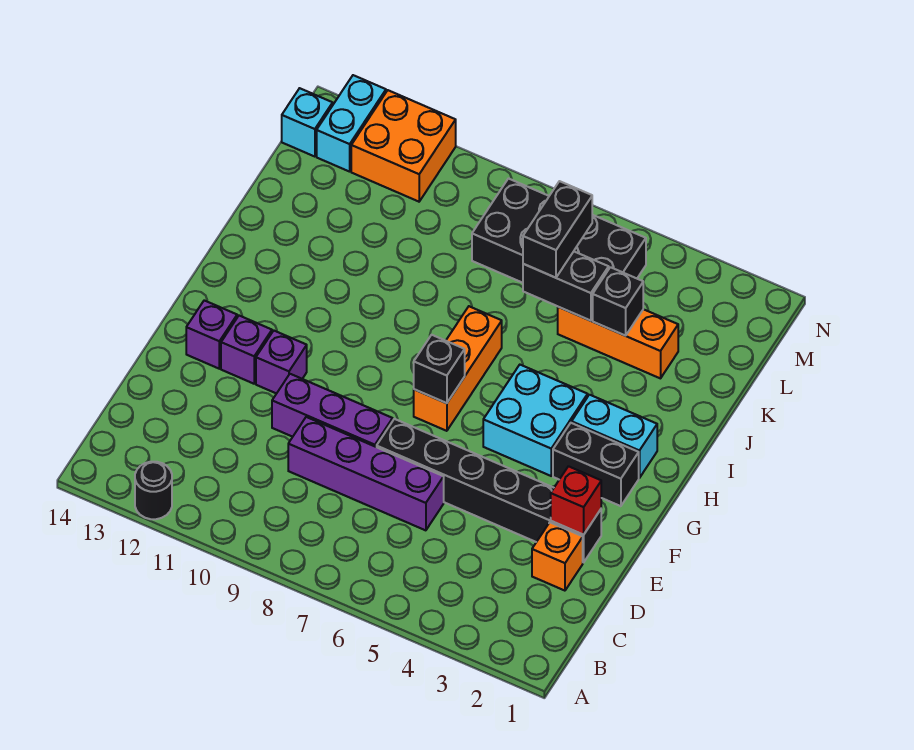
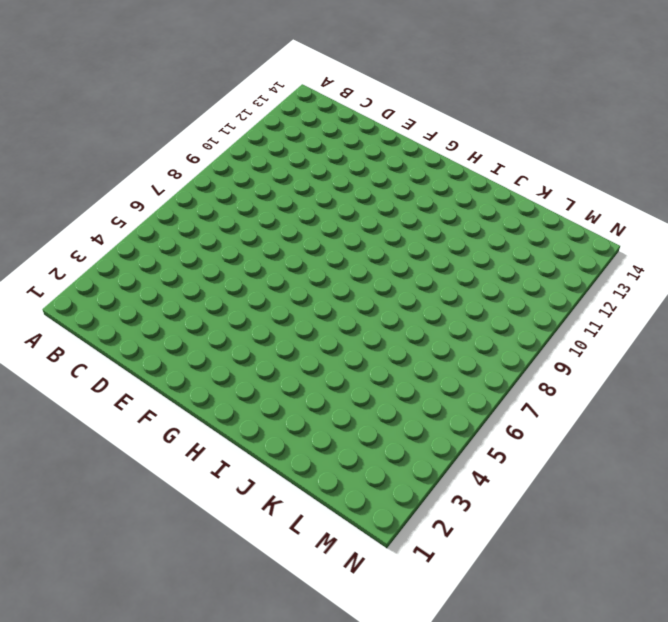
none -> black 1x1 round brick [135,462,172,519]
none -> orange 1x1 brick [532,523,583,591]
none -> purple 1x4 brick [288,417,444,530]

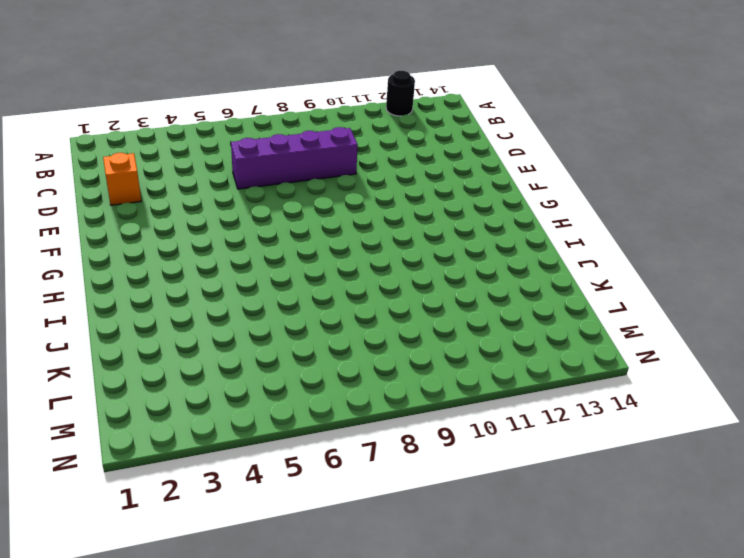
none -> black 1x6 brick [377,419,601,562]
none -> purple 1x3 brick [272,374,393,447]
none -> purple 1x1 brick [256,331,307,394]

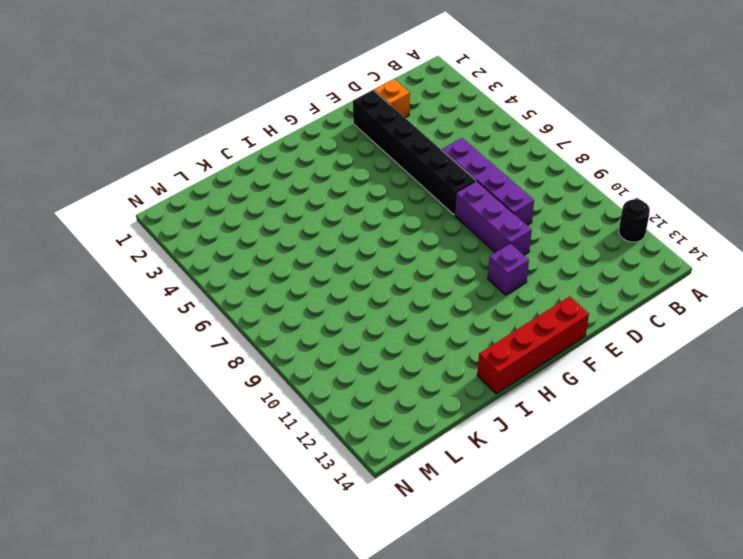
red 1x4 brick [477,296,589,394] -> none
none -> purple 1x1 brick [221,316,272,384]
none -> purple 1x1 brick [186,300,237,369]
none -> black 1x2 brick [553,423,639,506]

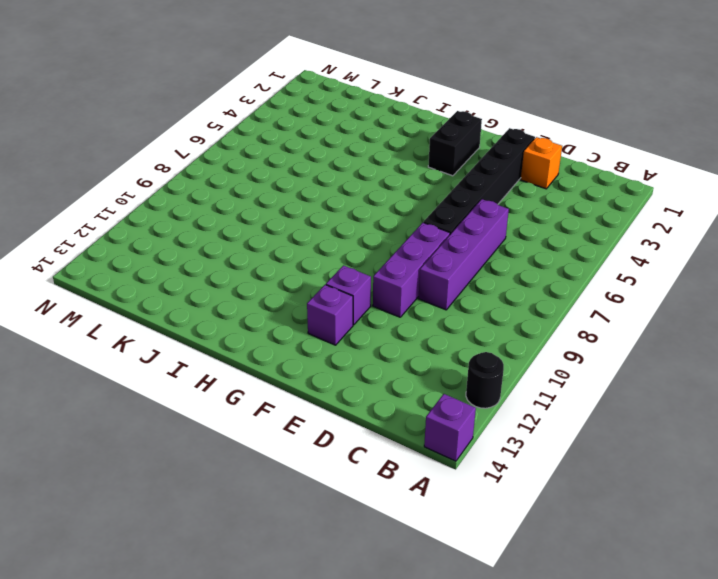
purple 1x1 brick [424,394,476,461] -> purple 1x1 brick moved to [186,300,237,369]
none -> cyan 2x2 brick [483,365,588,476]
none -> orange 1x3 brick [414,306,502,431]
none -> cyan 1x2 brick [572,395,657,478]

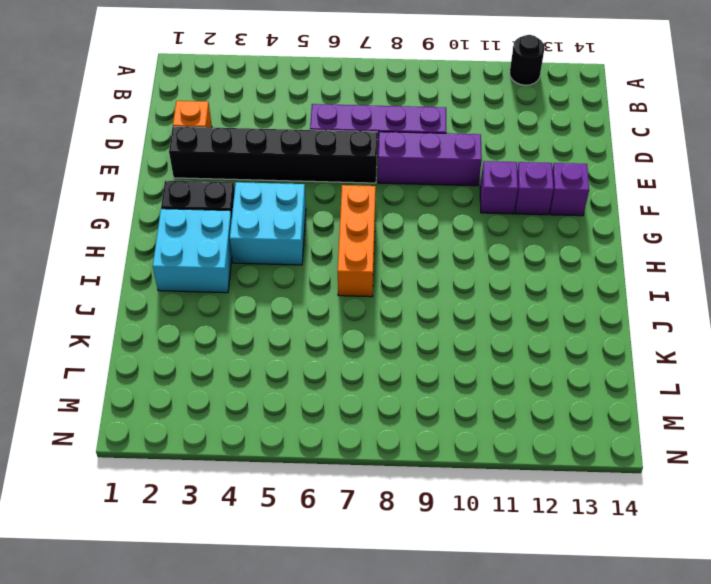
cyan 2x2 brick [153,209,232,293] -> cyan 1x2 brick [572,395,657,478]
none -> orange 1x3 brick [558,307,678,378]
none -> black 2x4 brick [472,179,646,283]
none -> orange 2x2 brick [351,90,456,202]

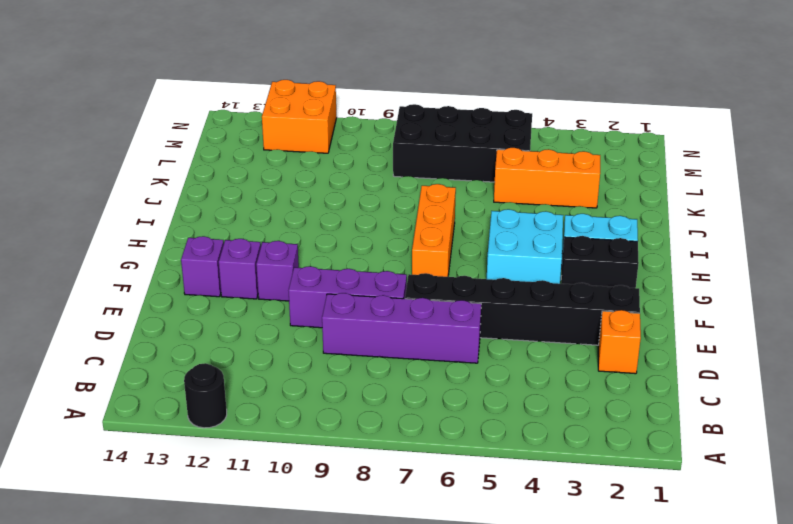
none -> cyan 1x2 brick [317,75,386,172]
none -> cyan 1x1 brick [282,88,333,157]
none -> red 1x1 brick [551,466,601,535]

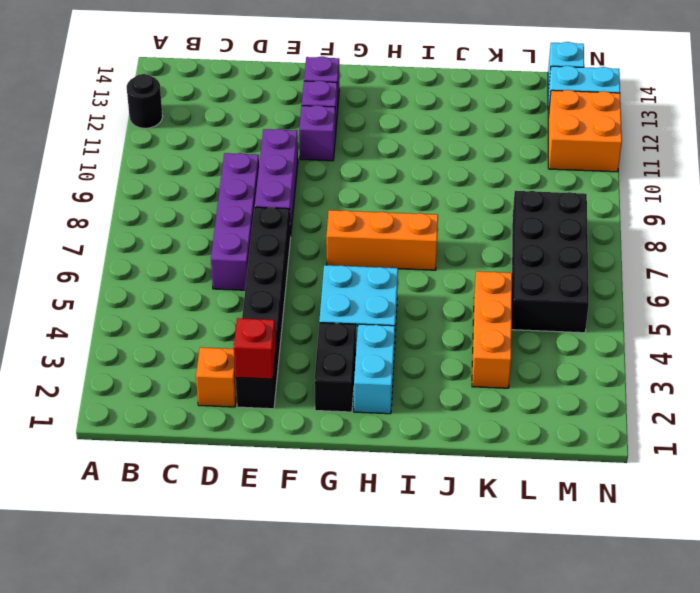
none -> black 1x1 brick [414,335,465,403]
none -> black 1x1 brick [593,267,643,336]
none -> black 1x2 brick [523,252,609,321]

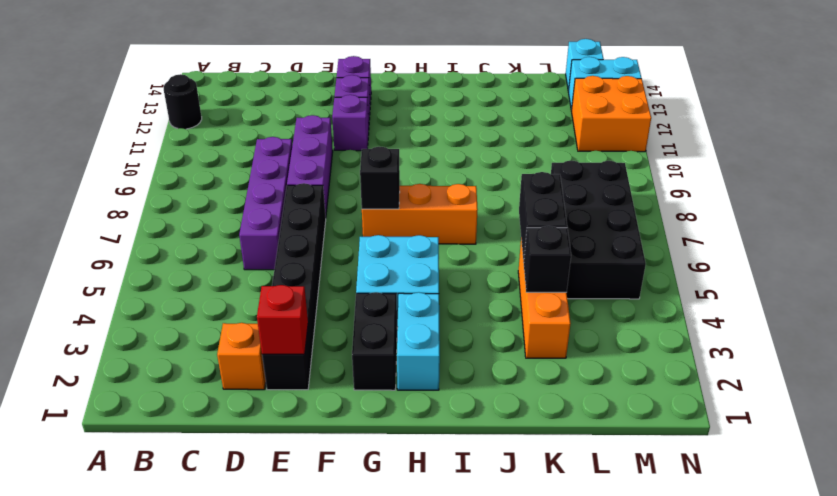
none -> black 1x2 brick [523,181,592,278]

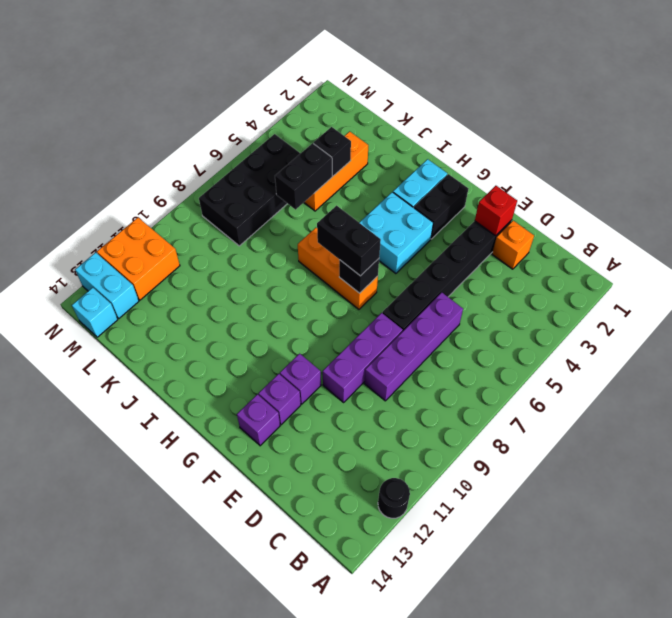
black 1x2 brick [317,206,381,276] -> black 1x2 brick moved to [523,181,592,278]

